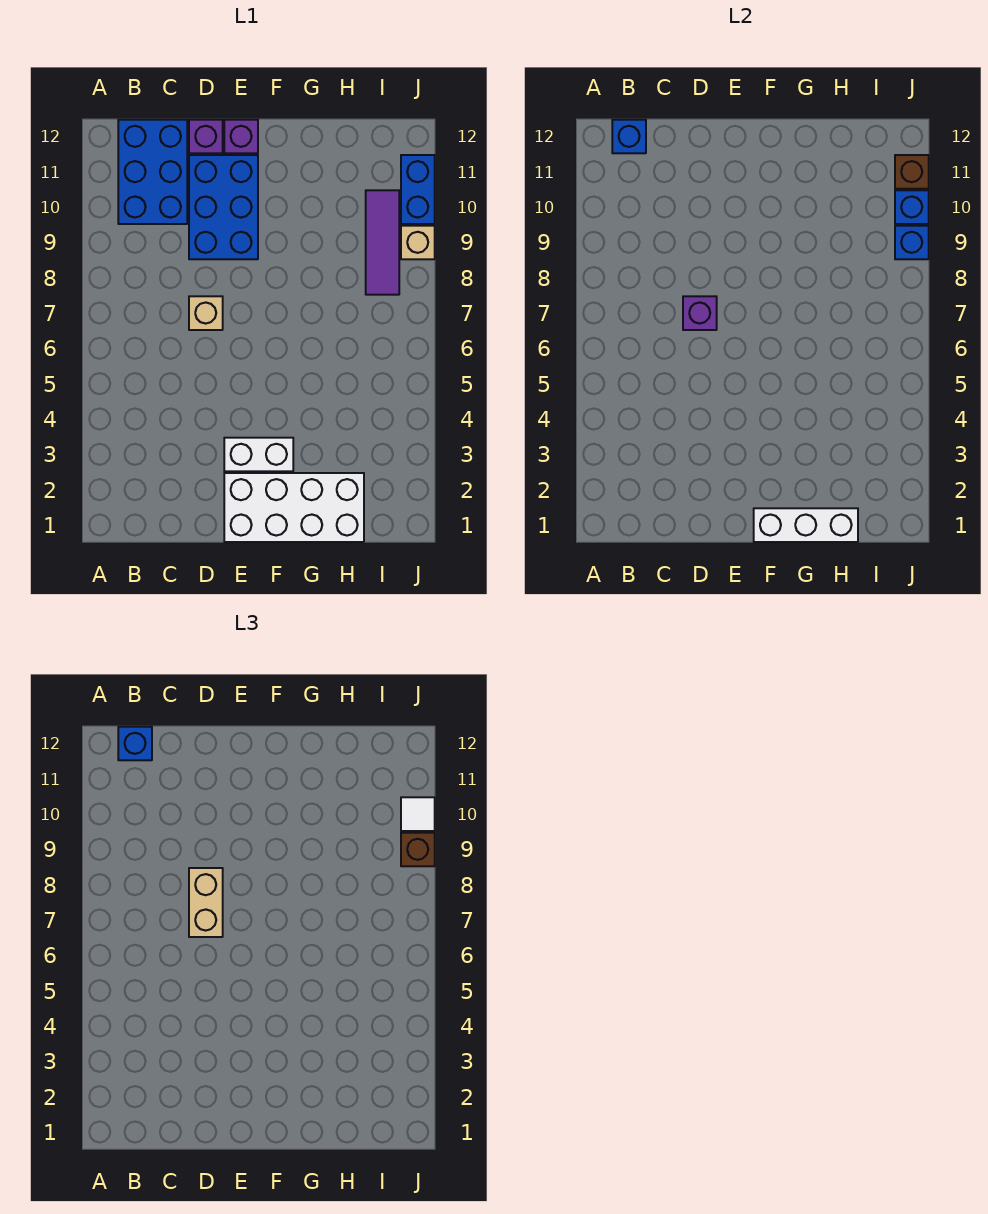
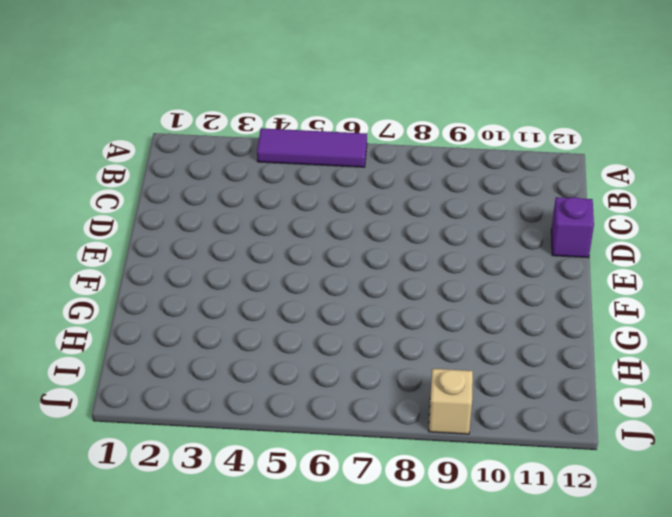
purple 1x3 tile [257,128,367,167] -> purple 1x3 tile moved to [366,190,399,295]
none -> blue 2x3 brick [118,120,187,224]
none -> tan 1x1 brick [189,296,223,330]
none -> blue 2x3 brick [189,155,258,259]

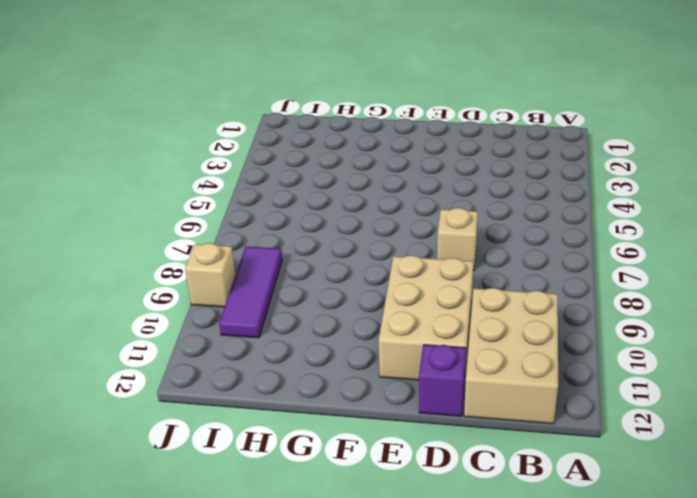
tan 2x3 brick [464,288,558,424] -> blue 2x3 brick [118,120,187,224]
tan 2x3 brick [379,255,473,380] -> blue 2x3 brick [189,155,258,259]
none -> white 2x4 brick [224,473,364,542]
none -> white 1x2 brick [224,438,293,471]
none -> purple 1x1 brick [224,120,258,153]

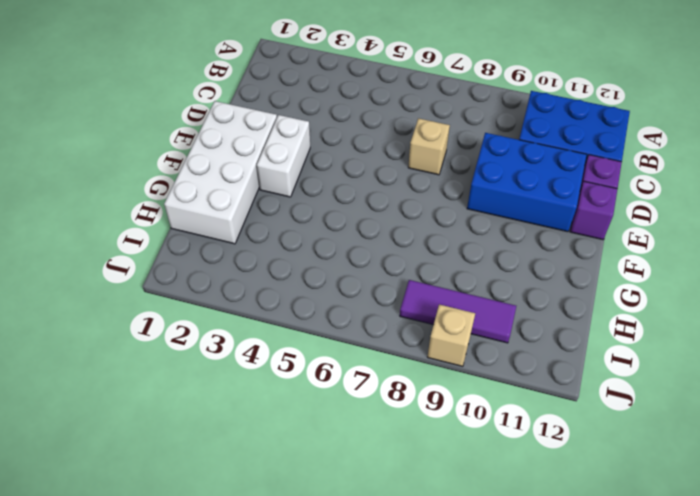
none -> blue 1x2 brick [401,155,435,224]
none -> blue 1x1 brick [612,120,646,153]
none -> purple 1x1 brick [683,296,717,330]

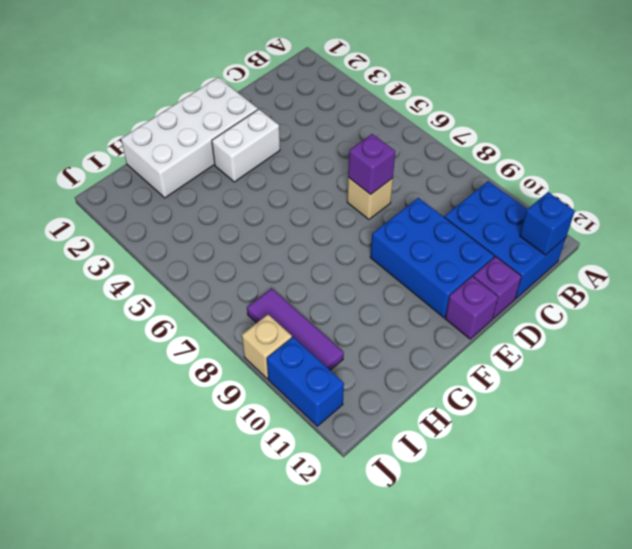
none -> white 1x3 brick [754,508,858,542]
none -> blue 1x1 brick [895,226,929,259]
none -> blue 1x1 brick [895,190,929,224]

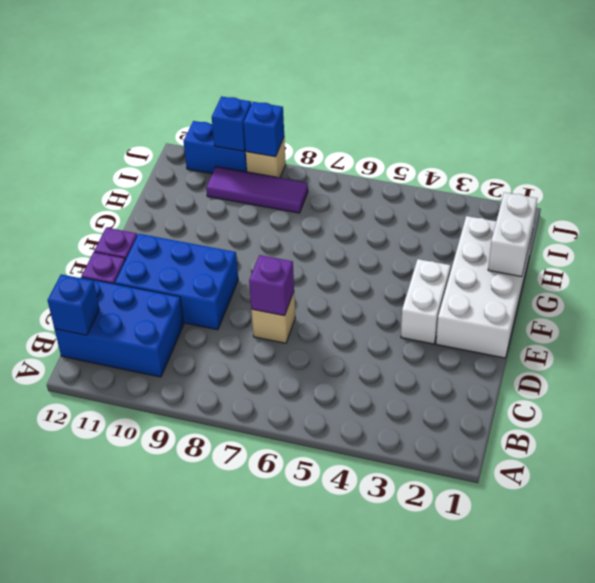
white 1x2 brick [488,192,537,277] -> white 1x3 brick [754,508,858,542]
none -> brown 1x1 brick [895,155,929,189]
none -> blue 1x1 brick [118,727,152,760]
none -> tan 1x2 brick [189,868,223,937]

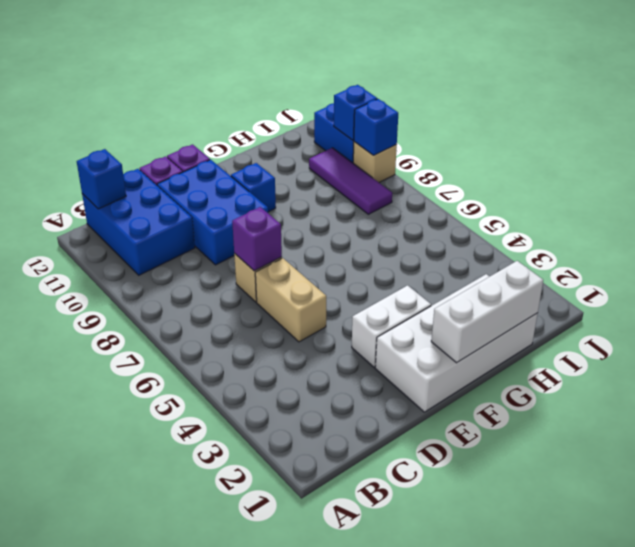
tan 1x2 brick [255,258,326,342] -> tan 1x2 brick moved to [189,868,223,937]
blue 1x1 brick [231,163,276,212] -> blue 1x1 brick moved to [118,727,152,760]
none -> brown 1x1 brick [895,155,929,189]
none -> brown 1x1 brick [401,833,435,866]
none -> white 1x1 tile [401,797,435,831]

